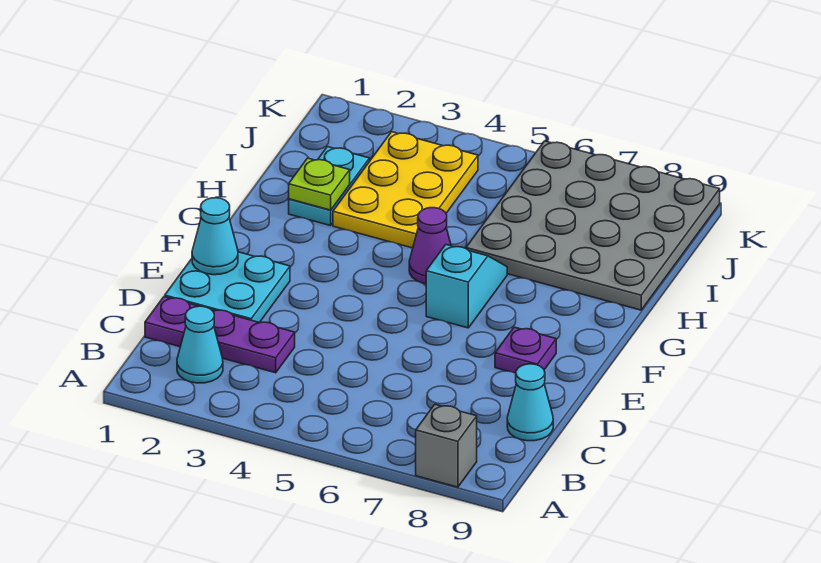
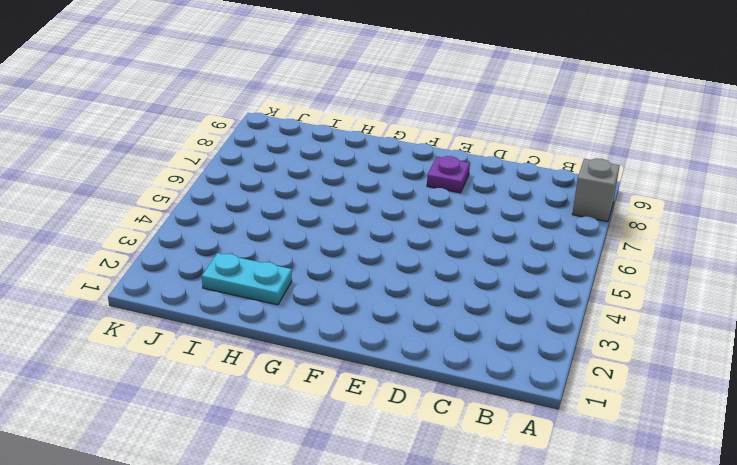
none -> cyan 1x1 cone [177,306,223,383]
none -> purple 1x3 plate [145,297,295,373]
none -> cyan 1x1 cone [507,364,553,441]

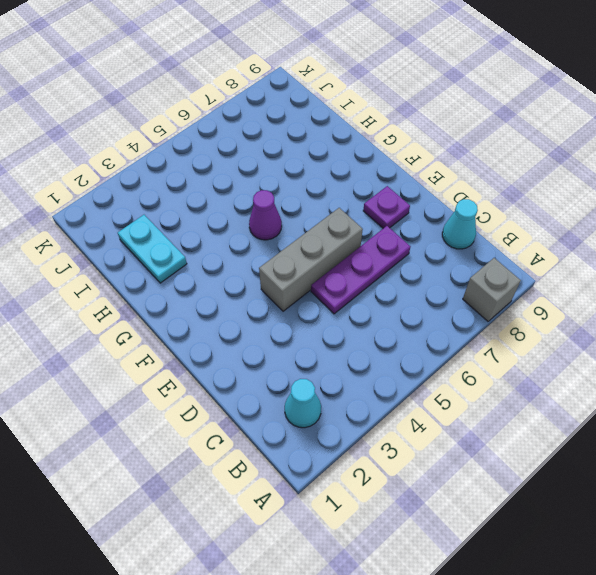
purple 1x3 plate [311,226,410,314] -> purple 1x3 plate moved to [145,297,295,373]
grey 1x3 brick [259,208,363,311] -> none
none -> cyan 2x2 plate [165,252,290,323]
none -> cyan 1x2 slope [426,245,507,328]
none -> yellow 2x3 plate [333,132,478,248]

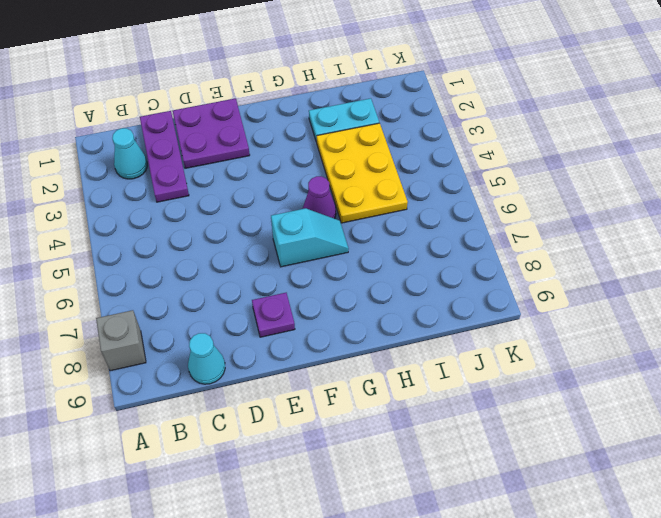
purple 2x2 plate [173,98,250,168] -> cyan 2x2 plate [165,252,290,323]
yellow 2x3 plate [317,123,408,223] -> yellow 2x3 plate turned to [333,132,478,248]
none -> grey 4x4 plate [466,141,720,310]
none -> cyan 1x1 cone [192,198,238,275]
none -> lime 1x1 plate [289,158,350,210]

